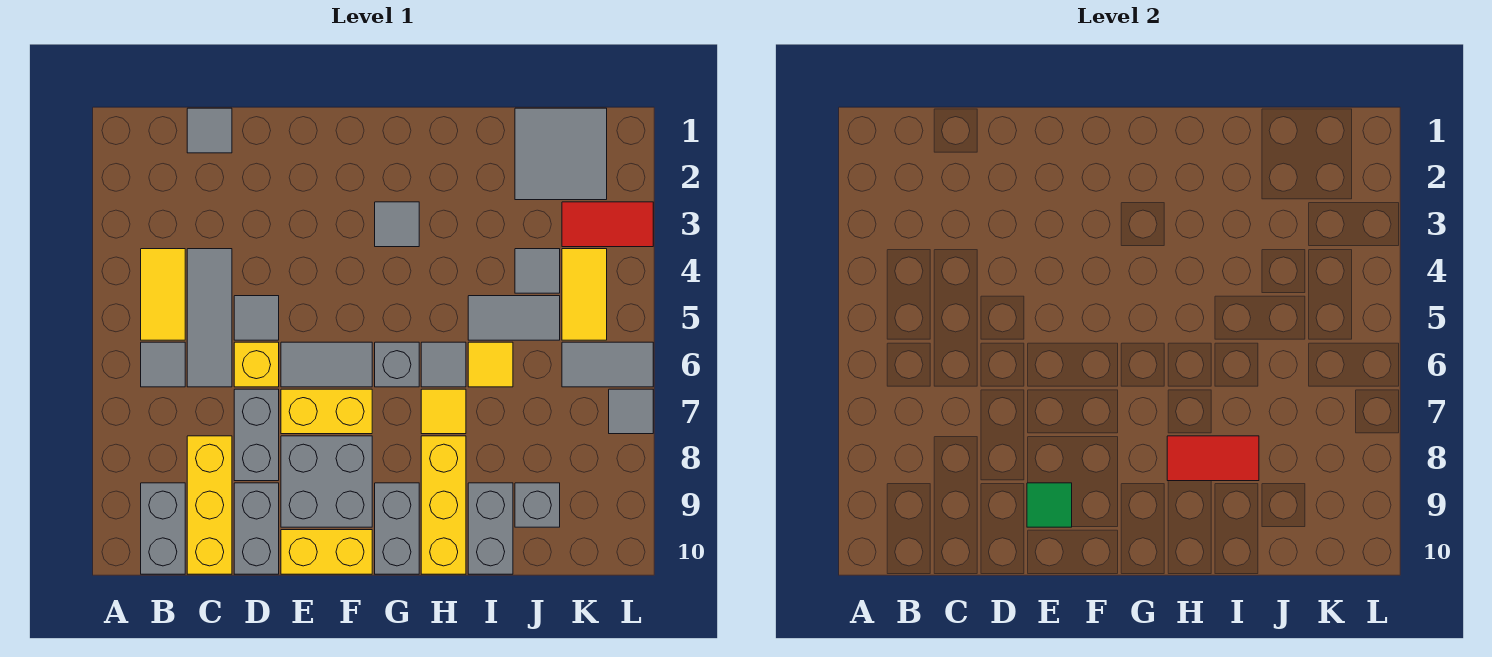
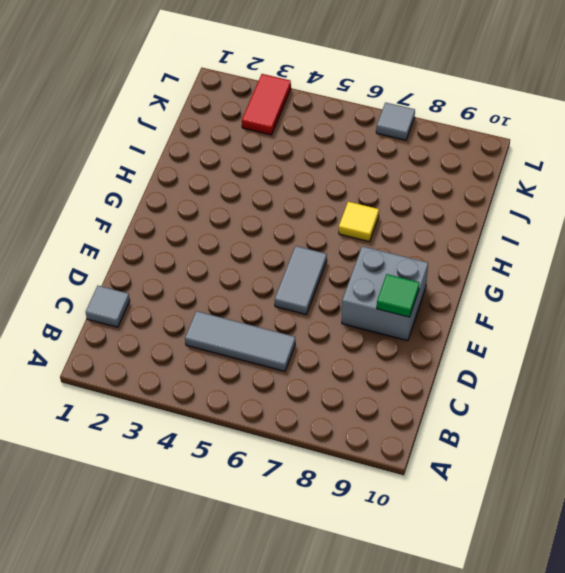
none -> yellow 1x2 tile [141,249,185,340]
none -> grey 1x1 tile [141,342,185,387]
none -> grey 1x2 brick [141,483,185,574]
none -> yellow 1x3 brick [187,436,232,574]

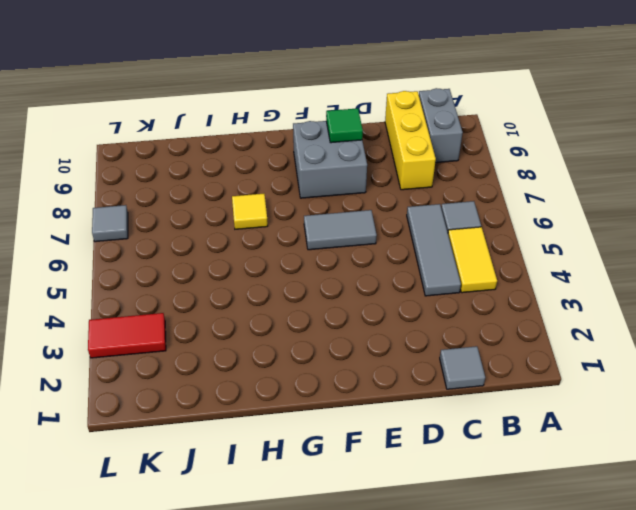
none -> grey 1x1 tile [234,296,279,340]
none -> yellow 1x1 brick [234,342,279,387]
none -> grey 1x2 brick [234,389,279,481]
none -> grey 1x2 brick [234,483,279,574]

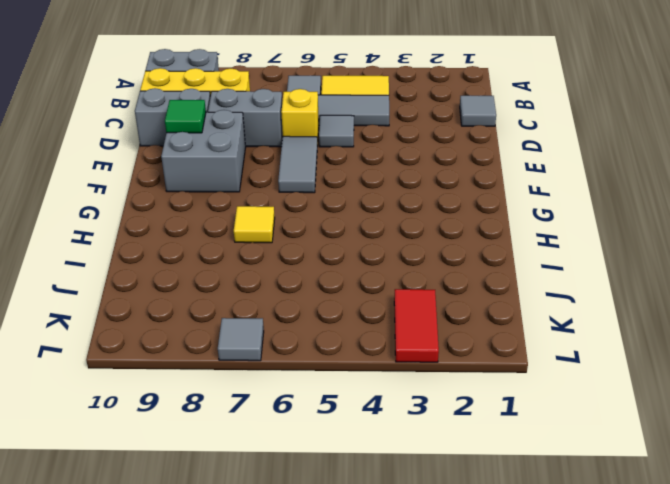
none -> yellow 1x2 brick [281,389,372,434]
none -> yellow 1x2 brick [281,530,372,574]
none -> grey 1x1 tile [375,202,419,247]
none -> grey 1x1 brick [375,342,419,387]

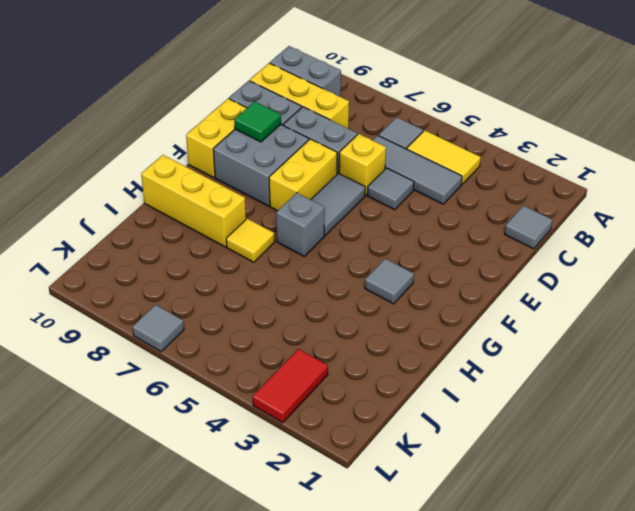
none -> grey 1x2 brick [375,483,419,574]
none -> grey 1x1 tile [421,342,466,387]
none -> grey 1x2 tile [468,296,560,340]
none -> yellow 1x1 tile [468,342,513,387]

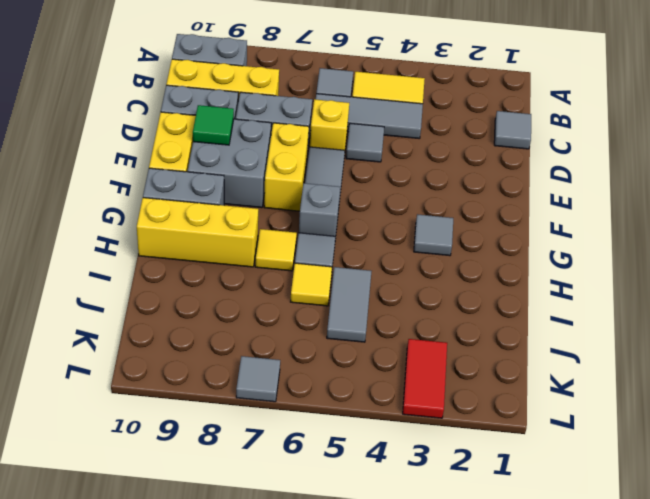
none -> grey 1x2 brick [468,483,513,574]
none -> grey 2x2 tile [515,108,607,200]
none -> grey 1x1 tile [515,249,560,293]
none -> grey 1x1 brick [515,483,560,527]

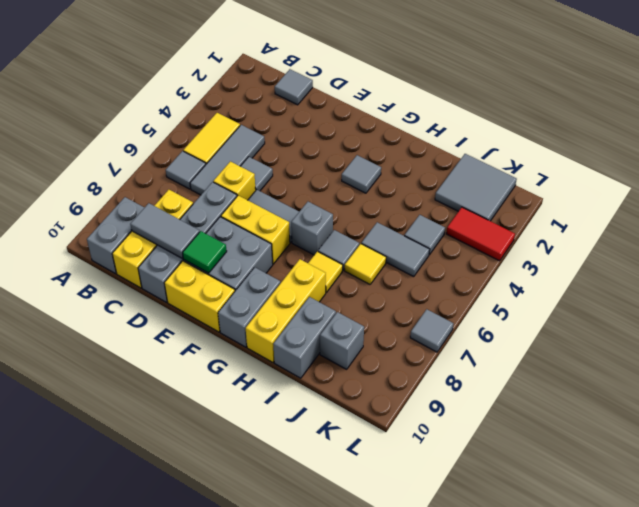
grey 1x2 tile [130,203,200,258] -> grey 1x2 tile moved to [562,342,653,387]
none -> yellow 1x2 tile [562,249,607,340]
none -> red 1x2 tile [1167,436,1259,481]

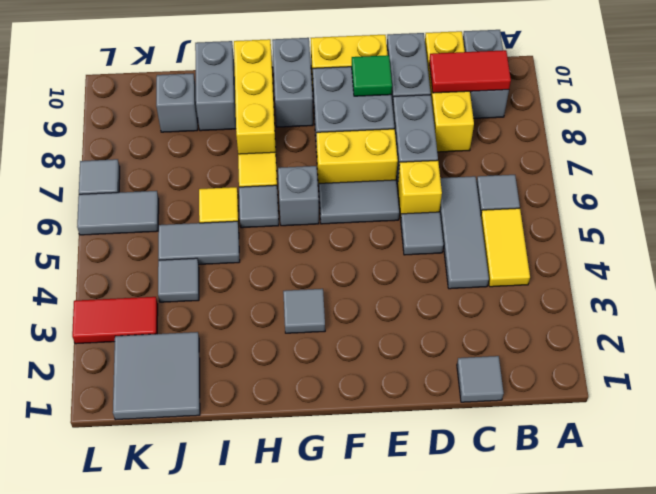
red 1x2 tile [429,50,511,93] -> red 1x2 tile moved to [1167,436,1259,481]
none -> yellow 1x2 tile [562,249,607,340]

